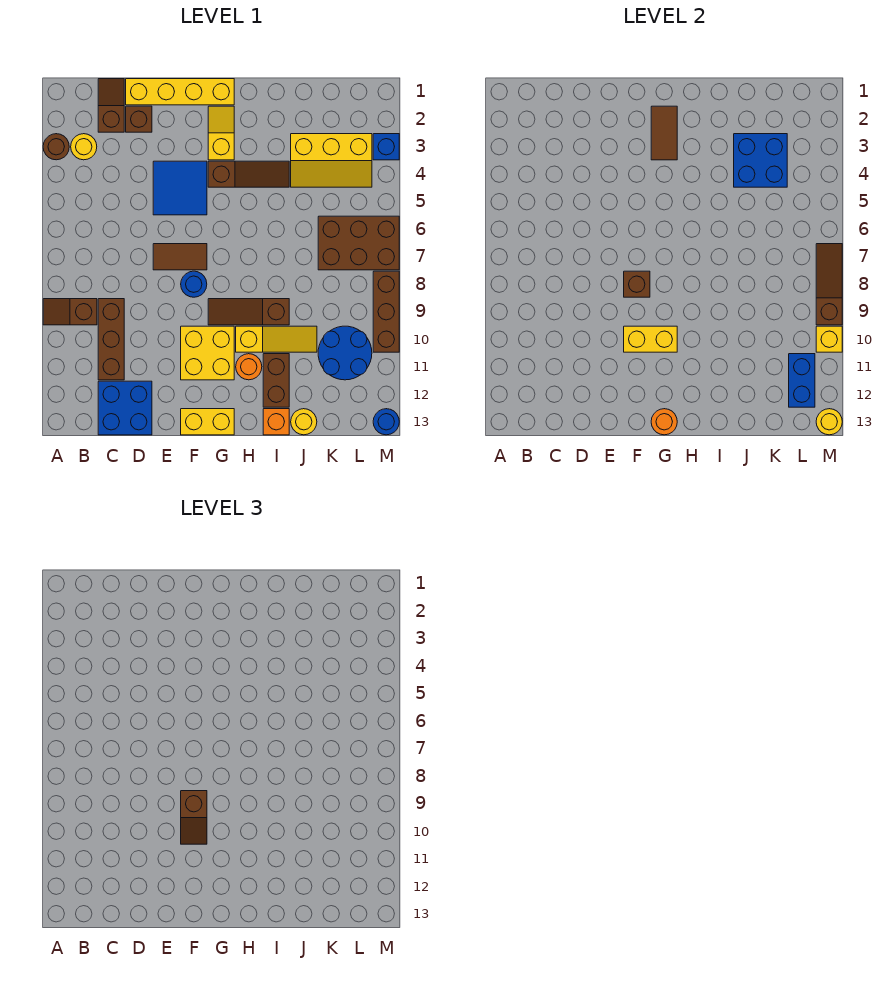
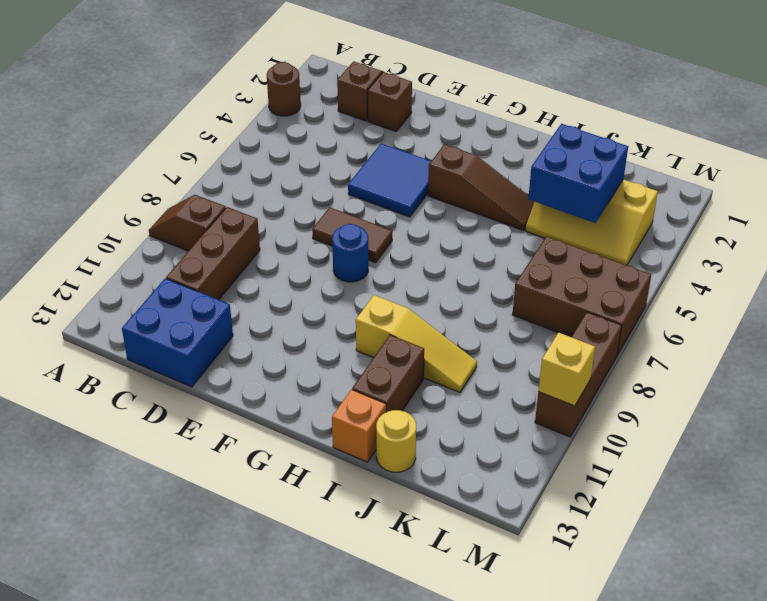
none -> yellow 1x1 round brick [71,134,97,160]
none -> yellow 1x4 brick [126,79,234,105]
none -> yellow 2x2 brick [181,326,234,380]
none -> yellow 1x2 brick [181,409,234,435]

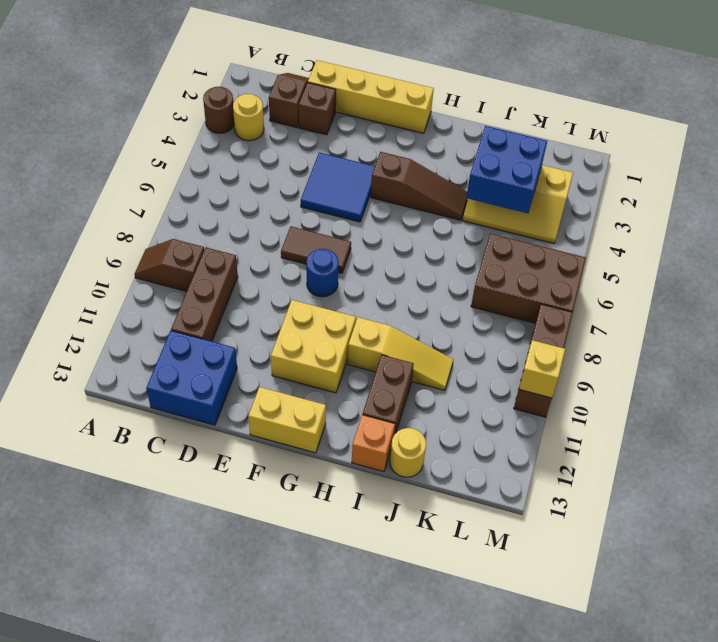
none -> yellow 1x2 slope [208,106,234,160]
none -> brown 1x3 slope [208,299,289,325]
none -> orange 1x1 round brick [236,354,262,380]
none -> blue 2x2 round brick [318,326,372,380]

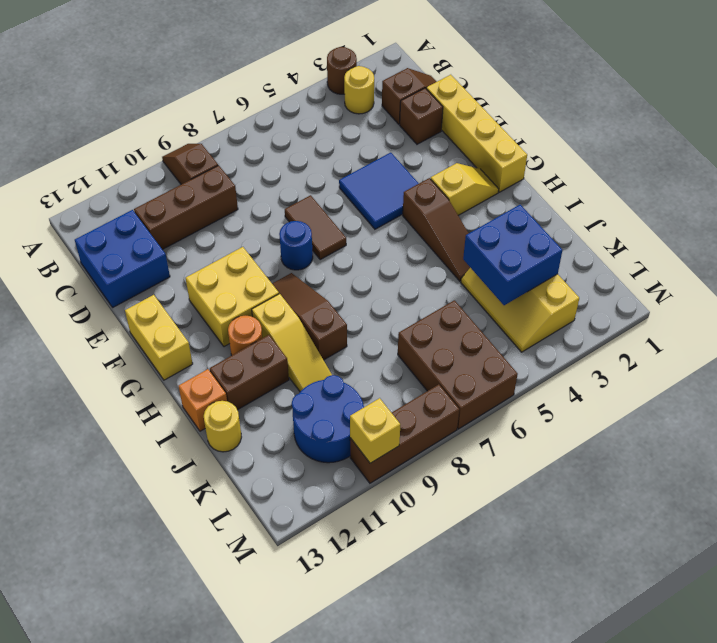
none -> blue 1x1 brick [373,134,399,160]
none -> blue 1x1 round brick [373,409,399,435]
none -> brown 1x1 brick [624,271,650,297]
none -> yellow 1x2 brick [624,326,677,352]

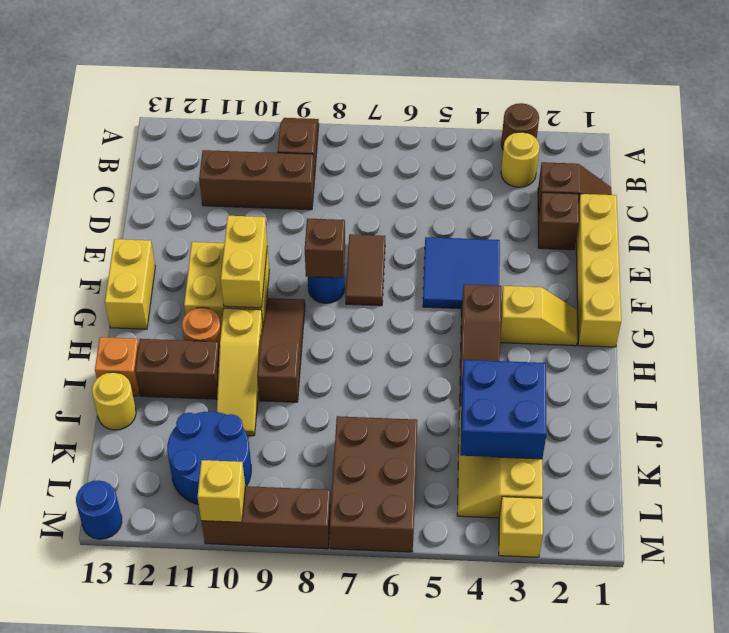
yellow 1x1 brick [499,497,543,557] -> blue 1x1 brick [373,134,399,160]
none -> blue 2x2 brick [98,381,152,435]
none -> brown 1x2 tile [651,106,677,160]
none -> orange 1x1 round brick [651,409,677,435]
none -> blue 1x2 brick [789,354,815,407]

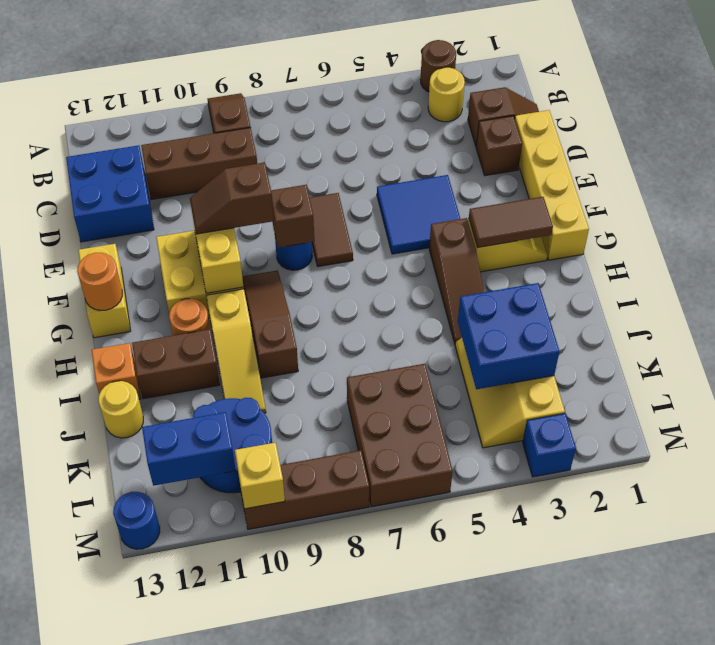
none -> brown 1x3 slope [816,244,842,325]
none -> yellow 1x1 round brick [816,409,842,435]

